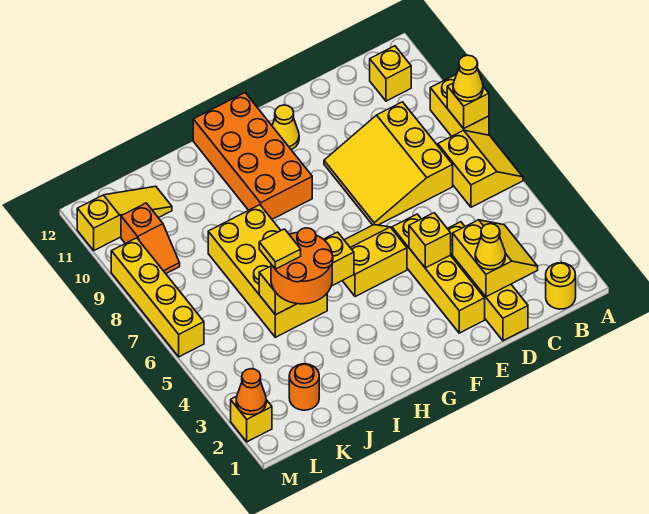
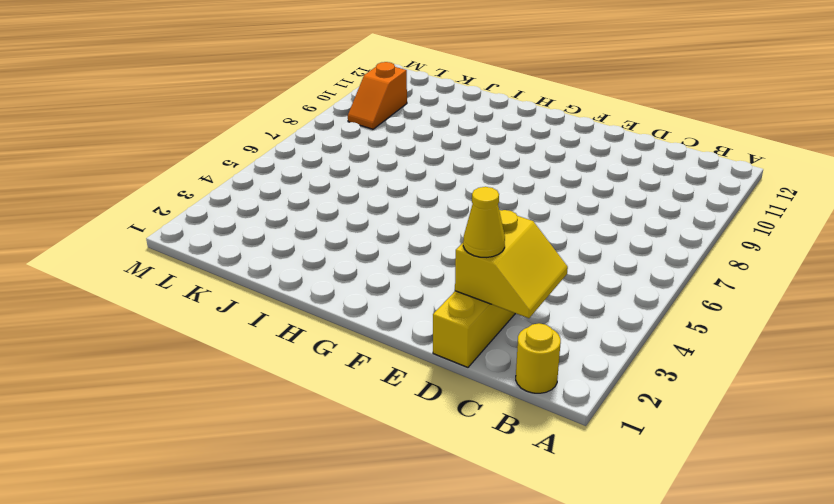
none -> yellow 2x2 slope [438,130,523,207]
none -> yellow 1x2 brick [430,75,489,136]
none -> yellow 1x1 brick [370,46,411,101]

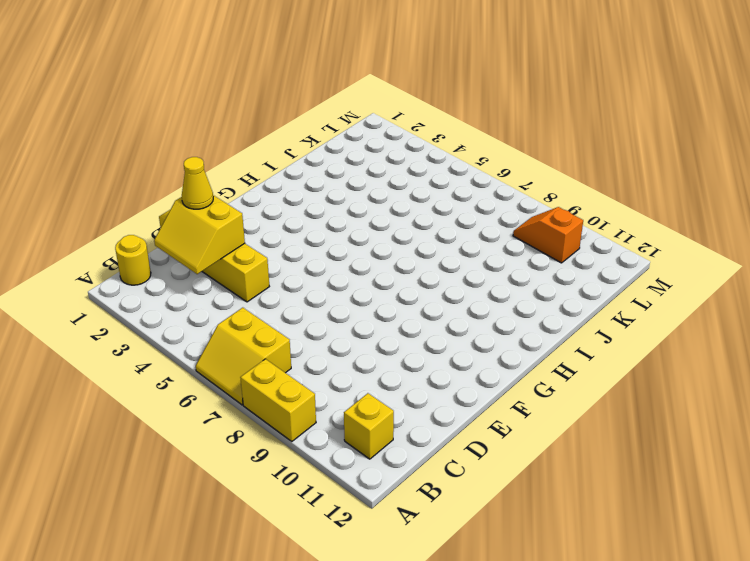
none -> yellow 3x3 slope [324,102,453,225]
none -> yellow 1x4 brick [392,214,485,333]
none -> yellow 2x2 slope [343,225,407,297]

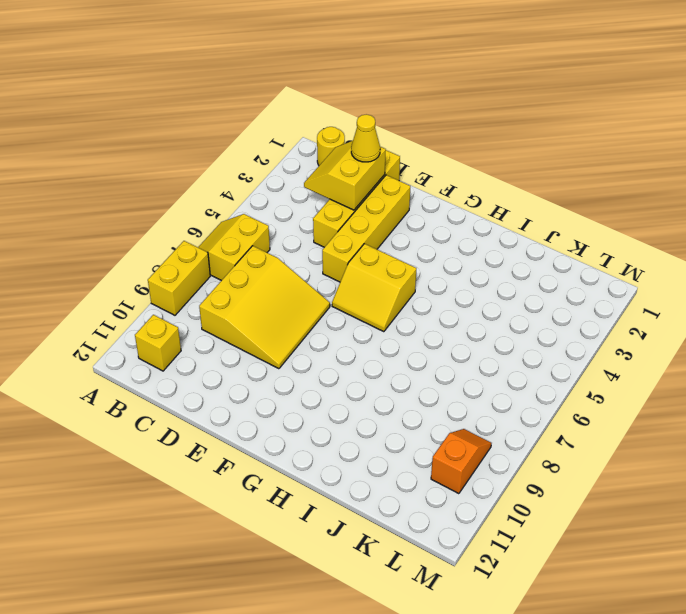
none -> yellow 1x1 cone [272,105,299,150]
none -> orange 2x4 brick [193,93,312,219]
none -> yellow 2x4 brick [208,205,327,337]

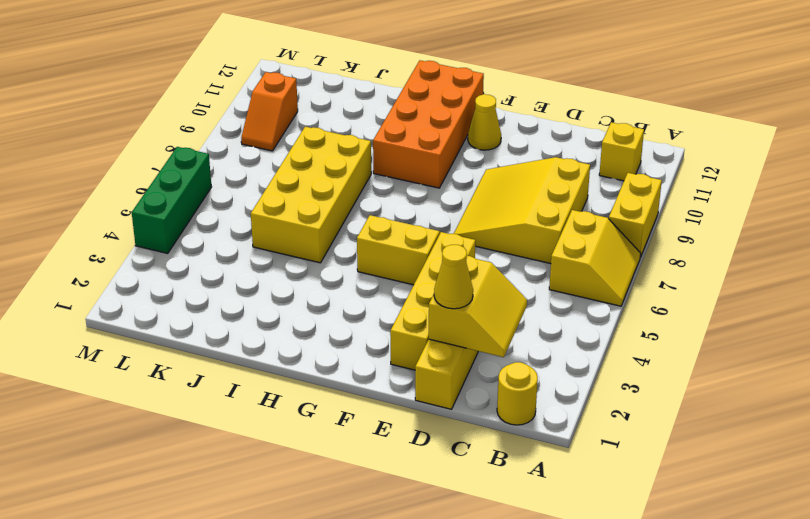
green 1x3 brick [132,147,211,254] -> yellow 1x4 brick [111,238,204,357]
none -> orange 1x1 round brick [289,364,319,410]
none -> yellow 1x3 slope [77,186,172,250]
none -> yellow 1x1 brick [231,396,272,442]

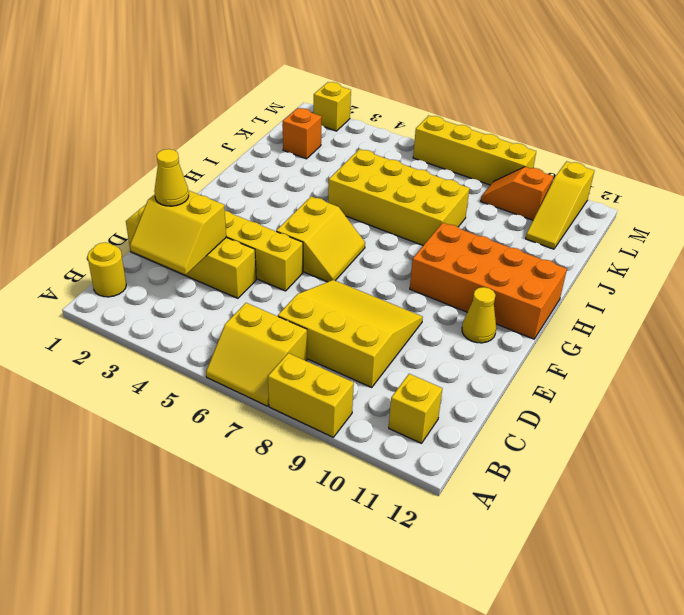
orange 1x1 brick [283,108,322,159] -> orange 1x1 round brick [289,364,319,410]
none -> yellow 1x1 brick [447,83,489,129]
none -> yellow 1x1 brick [409,213,451,268]
none -> yellow 1x3 brick [259,232,354,315]

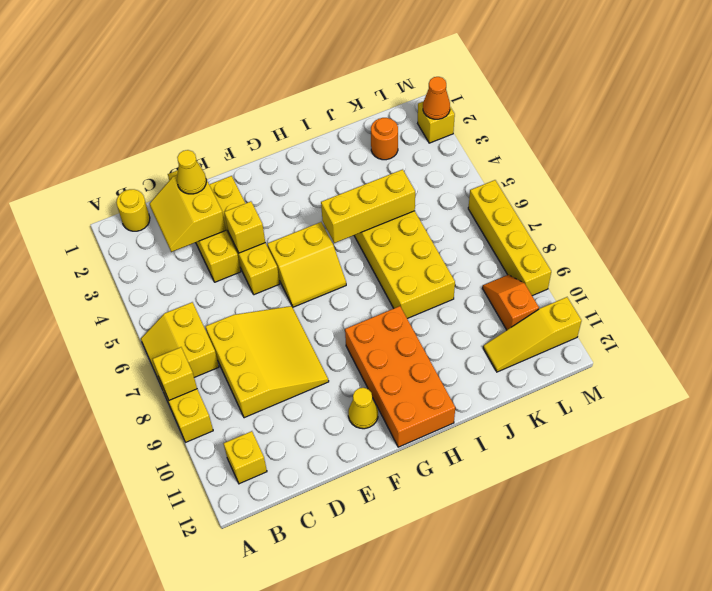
none -> yellow 1x1 cone [453,55,483,101]
none -> orange 2x2 round brick [271,228,333,304]
none -> yellow 1x1 tile [259,229,301,269]

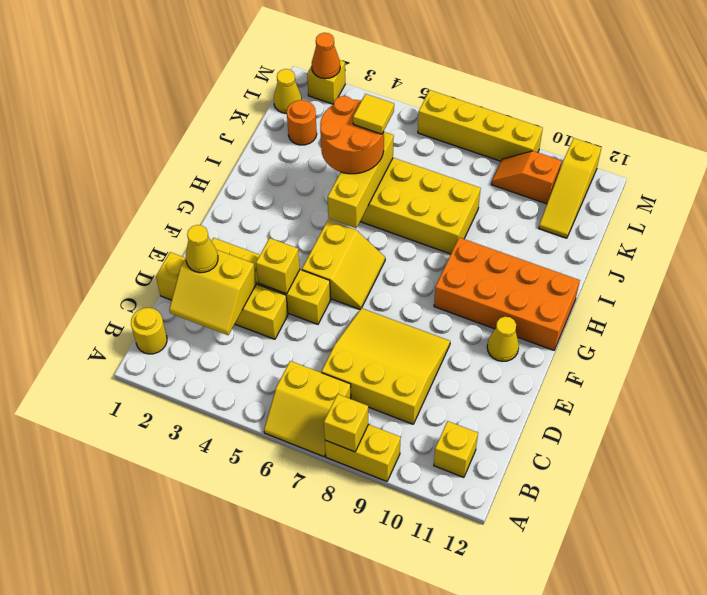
yellow 1x1 cone [274,69,302,114] -> yellow 1x1 cone moved to [453,55,483,101]

